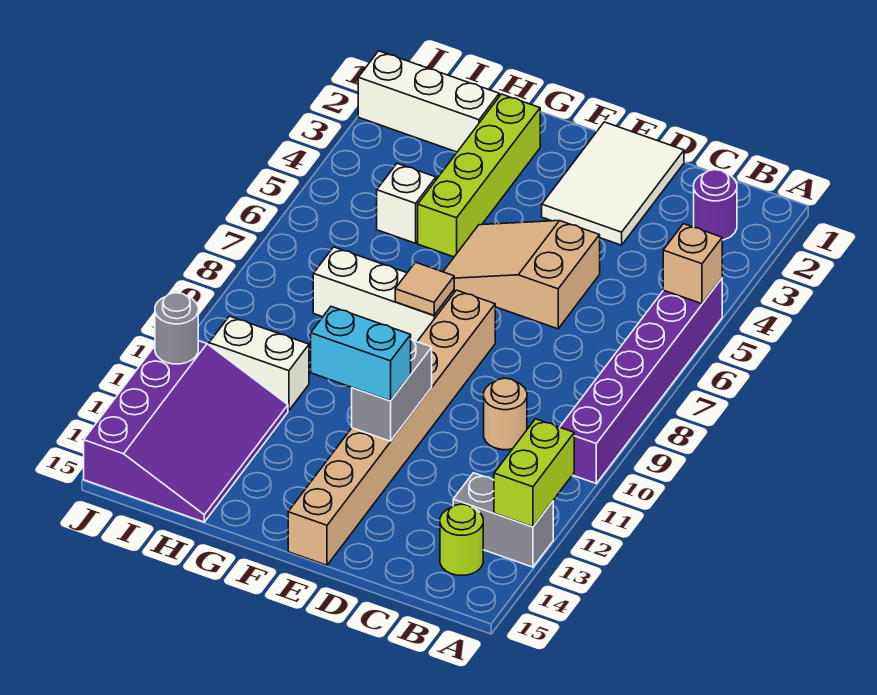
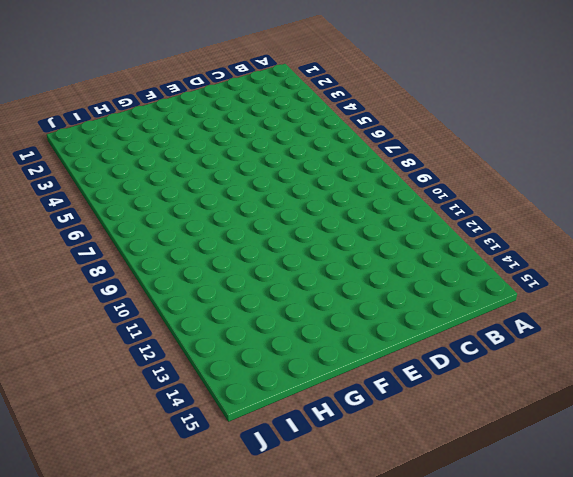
none -> purple 1x6 brick [560,278,722,483]
none -> grey 1x2 brick [453,473,553,567]
none -> purple 1x1 round brick [694,170,737,240]

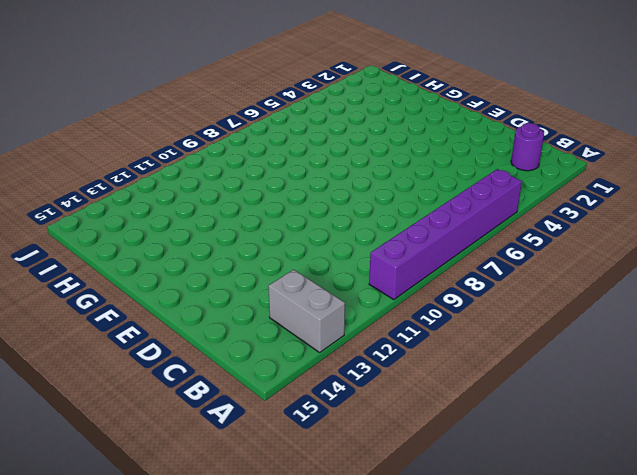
none -> lime 1x1 round brick [440,504,483,575]
none -> tan 1x1 round brick [484,378,527,450]
none -> white 2x3 tile [542,122,684,245]

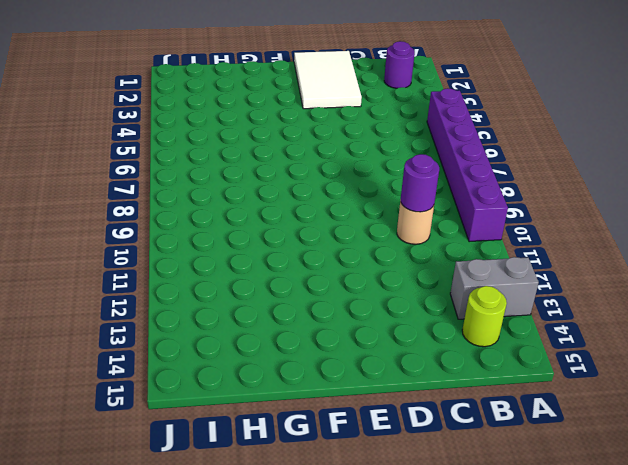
purple 1x1 round brick [401,154,439,212] -> none
none -> tan 2x3 slope [443,221,600,329]
none -> tan 1x8 brick [288,290,495,565]
none -> white 1x3 brick [313,247,454,342]

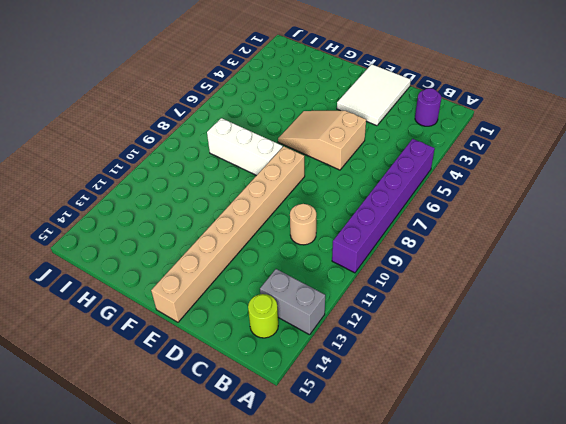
none -> lime 1x4 brick [418,94,540,257]
none -> white 1x3 brick [358,51,499,152]
none -> white 1x1 brick [377,163,436,243]

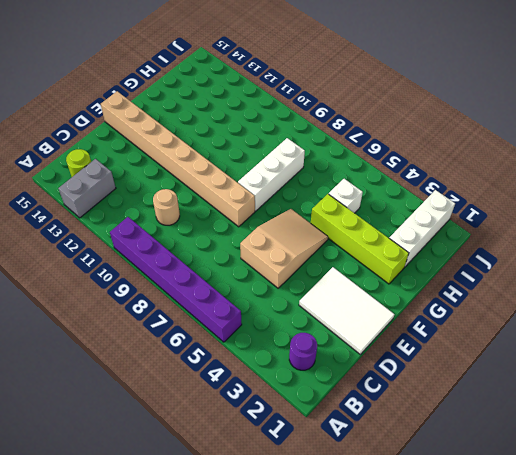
none -> white 1x2 brick [209,316,309,411]
none -> purple 3x4 slope [84,341,288,522]
none -> tan 1x1 brick [663,224,722,304]

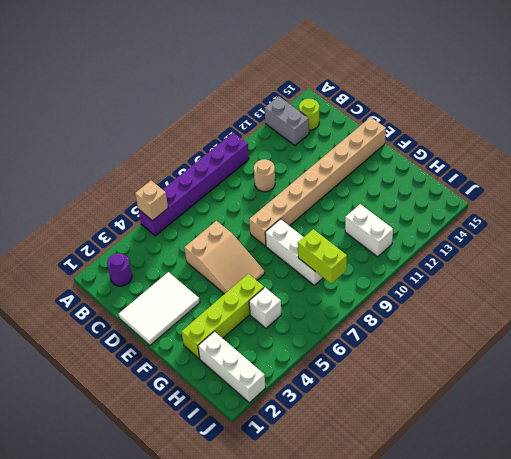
lime 1x2 brick [298,229,347,284] -> lime 1x2 brick turned to [494,419,574,527]
none -> purple 3x4 slope [84,341,288,522]
none -> grey 1x2 brick [352,340,432,441]
none -> tan 1x1 tile [395,262,454,315]

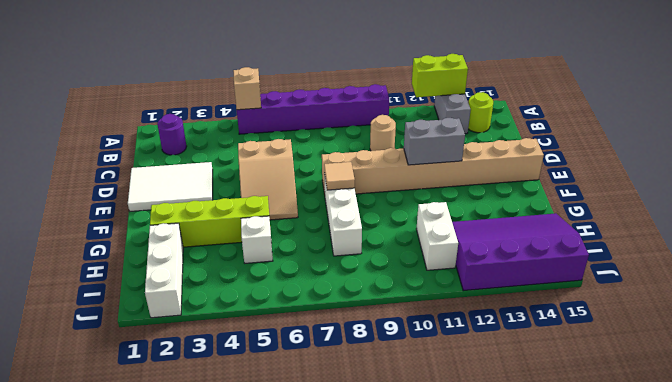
none -> grey 1x1 round brick [155,293,198,364]
none -> cyan 1x2 brick [311,307,411,401]

